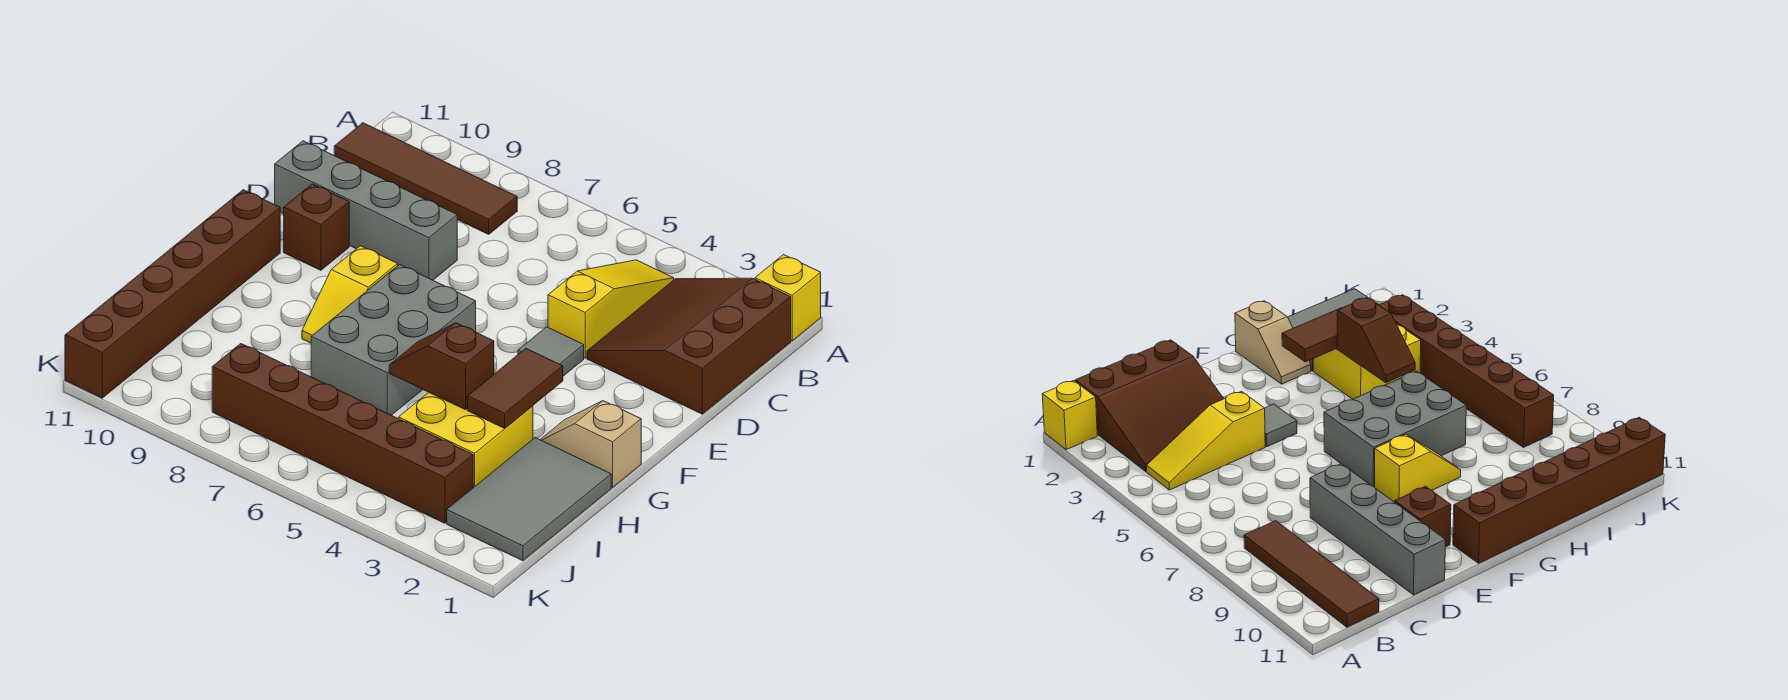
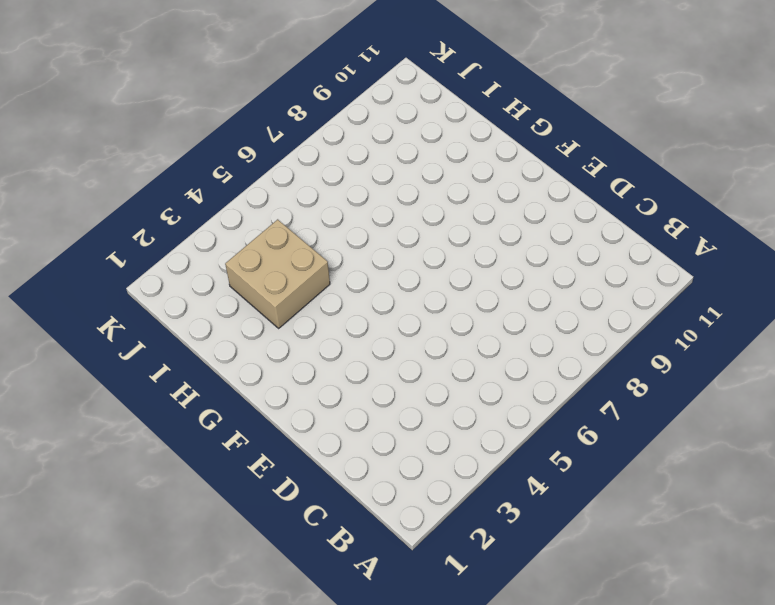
tan 2x2 brick [225,219,330,328] -> yellow 2x2 brick [398,392,533,488]
none -> yellow 1x1 brick [755,255,821,341]
none -> brown 3x3 slope [587,278,791,414]
none -> yellow 1x3 slope [548,260,674,358]

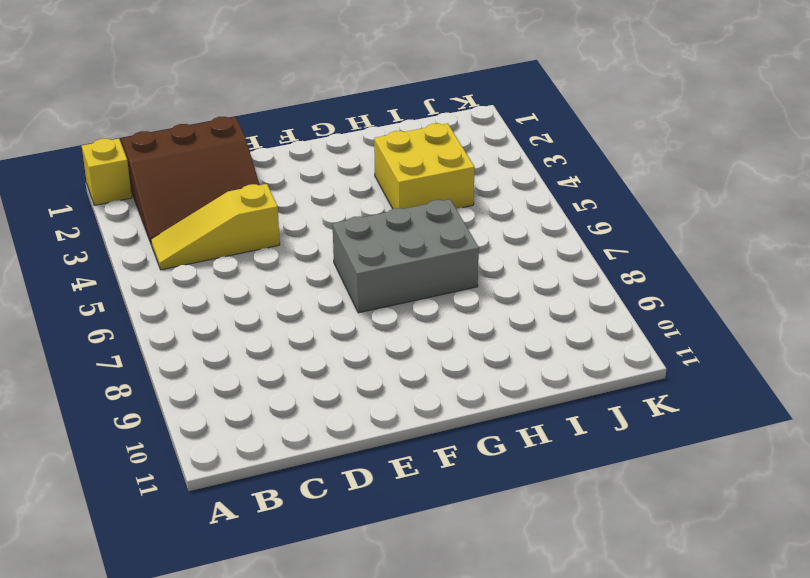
none -> brown 1x4 tile [334,123,517,234]
none -> grey 1x4 brick [275,141,457,280]
none -> grey 1x1 tile [518,327,584,376]

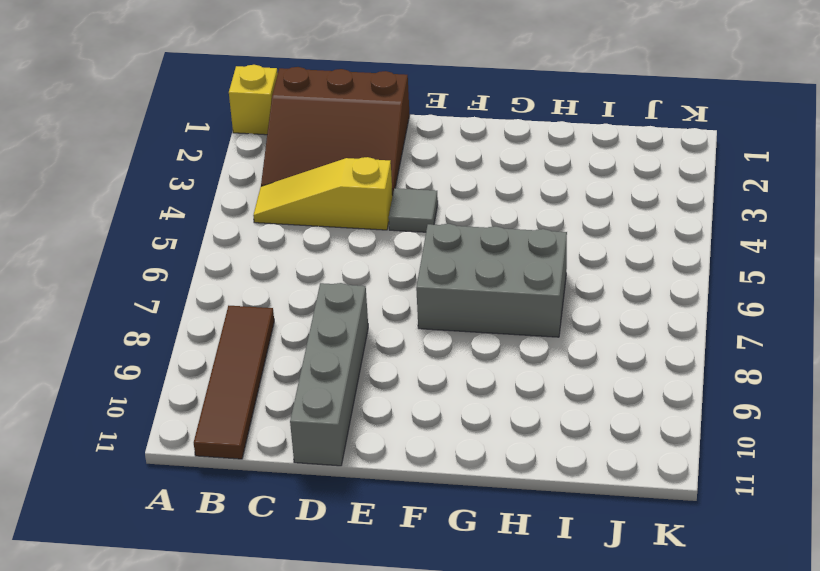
none -> brown 1x1 brick [284,184,349,270]
none -> yellow 1x2 slope [302,246,398,343]
none -> brown 1x6 brick [65,190,280,398]

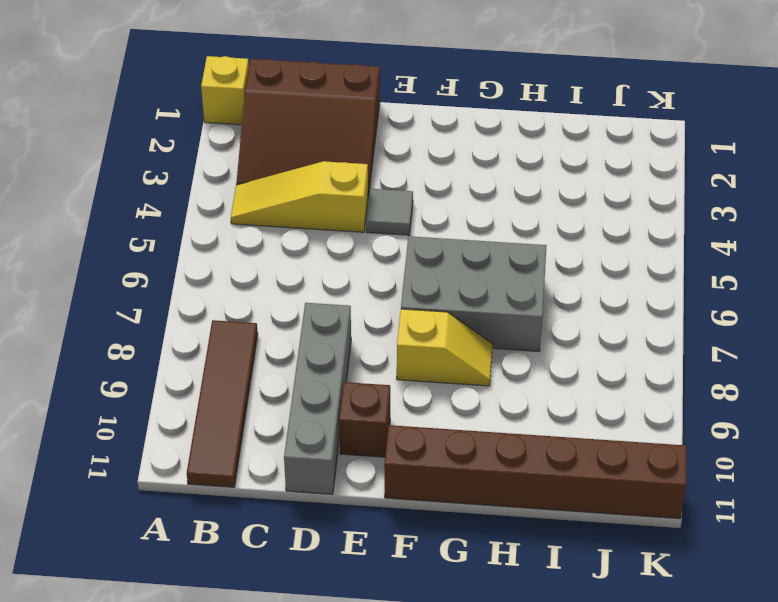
none -> tan 1x2 slope [540,401,641,487]
none -> grey 2x3 tile [447,438,611,561]
none -> yellow 2x2 brick [398,392,533,488]

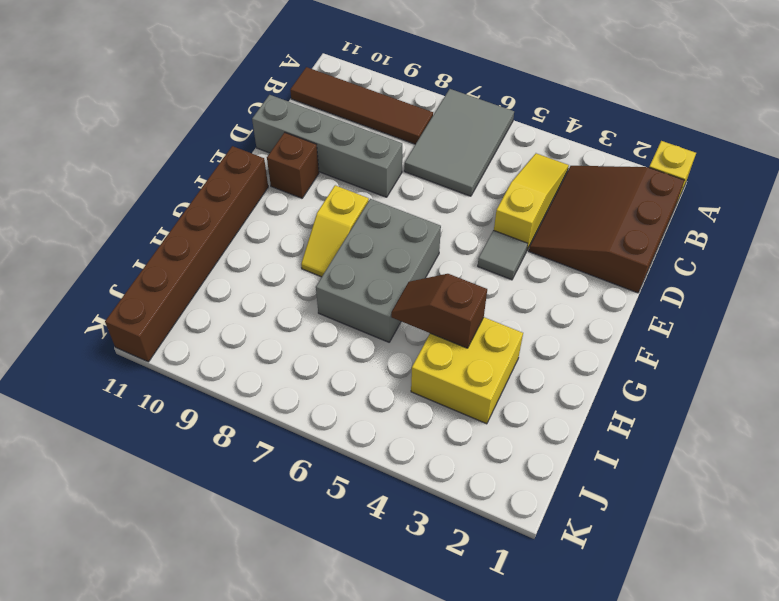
grey 2x3 tile [404,89,514,196] -> grey 2x3 tile moved to [447,438,611,561]
none -> tan 1x2 slope [540,401,641,487]
none -> brown 1x6 brick [212,344,473,523]
none -> brown 1x2 tile [467,348,563,428]

